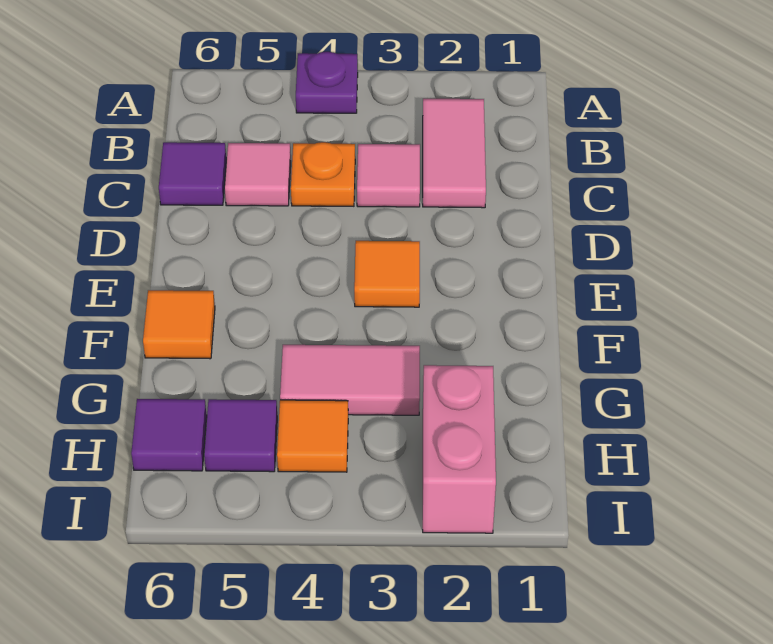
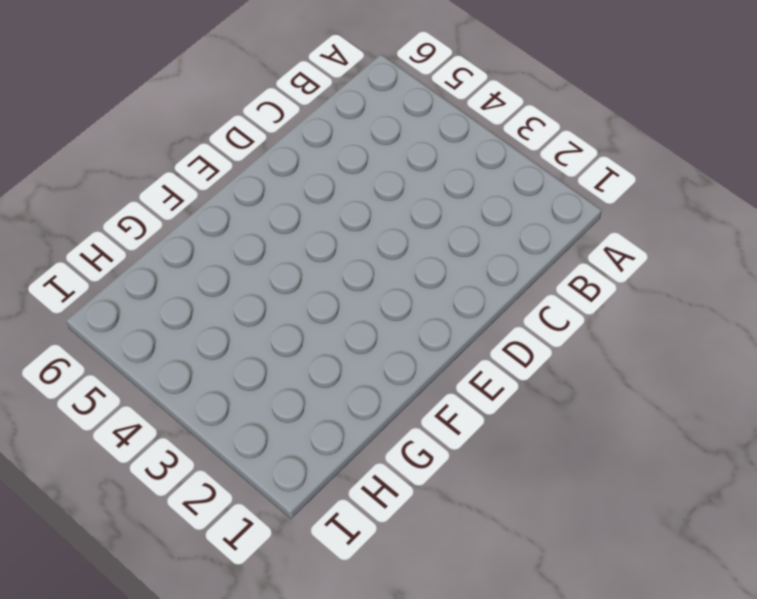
none -> purple 1x1 plate [296,52,358,113]
none -> pink 1x2 tile [423,99,486,208]
none -> pink 1x1 tile [357,144,420,207]

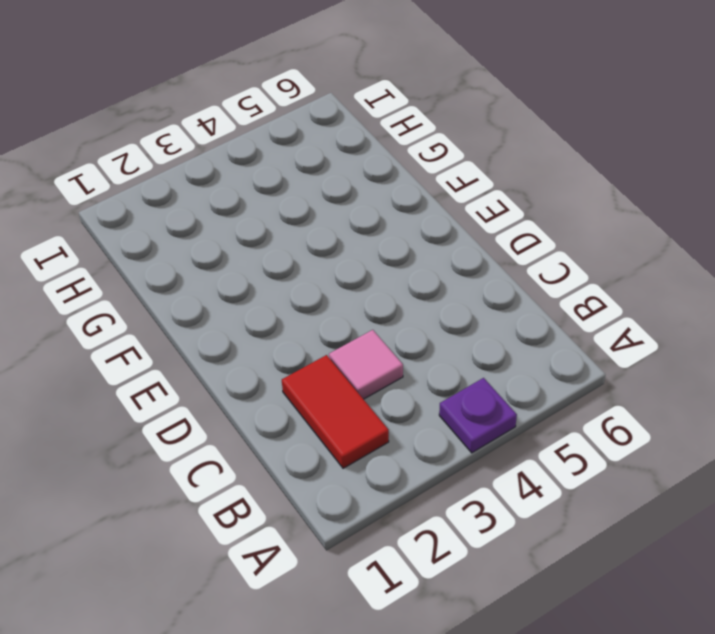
red 1x2 tile [282,355,389,468] -> pink 1x2 tile [423,99,486,208]
none -> orange 1x1 plate [291,142,355,206]
none -> pink 1x1 tile [225,143,291,206]
none -> purple 1x1 tile [159,142,226,205]

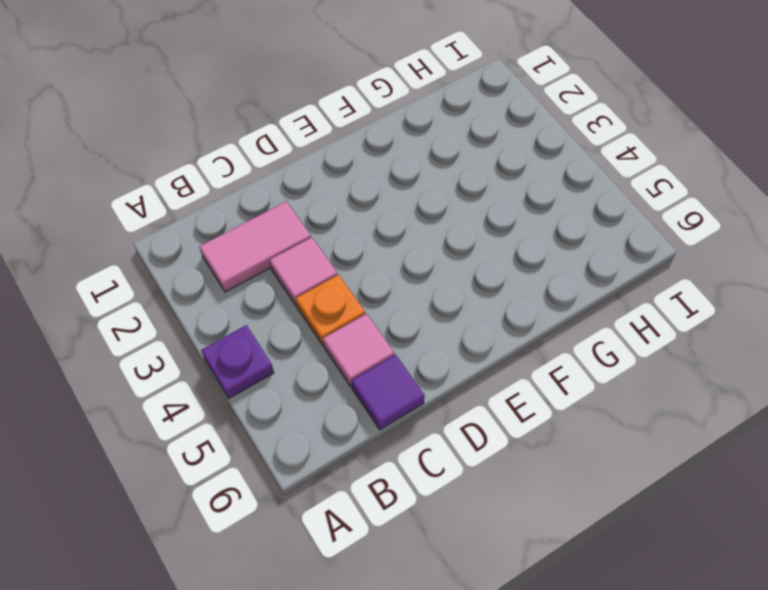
none -> orange 1x1 tile [354,241,420,307]
none -> orange 1x1 tile [143,290,215,359]
none -> pink 1x2 tile [280,345,420,415]

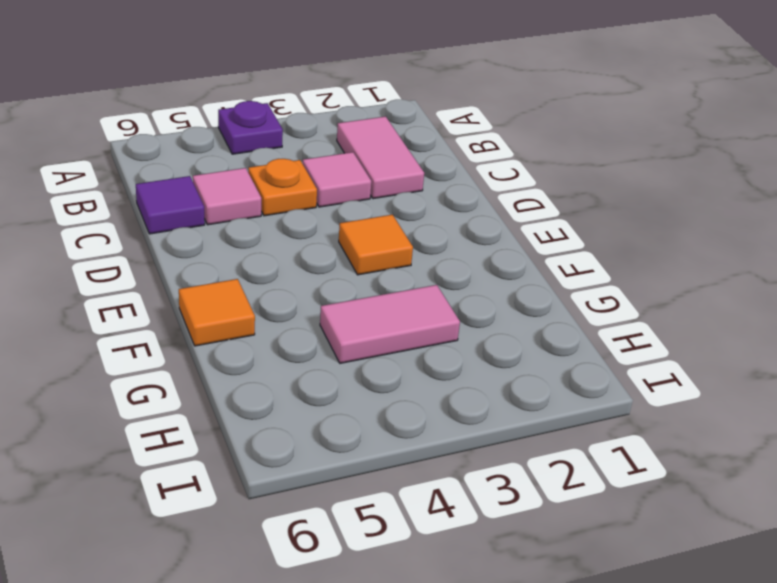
none -> pink 1x2 brick [423,365,496,533]
none -> orange 1x1 tile [277,400,348,472]
none -> purple 1x1 tile [204,399,277,472]

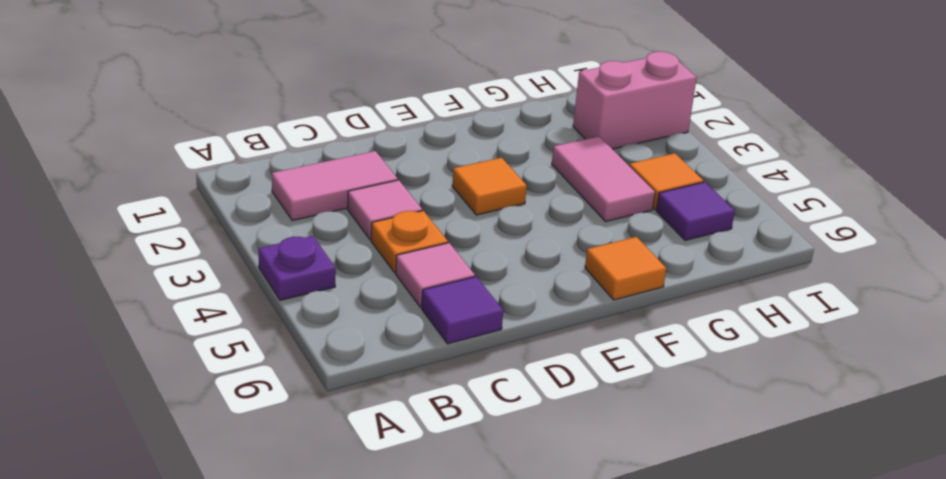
none -> purple 1x1 tile [131,399,207,471]

